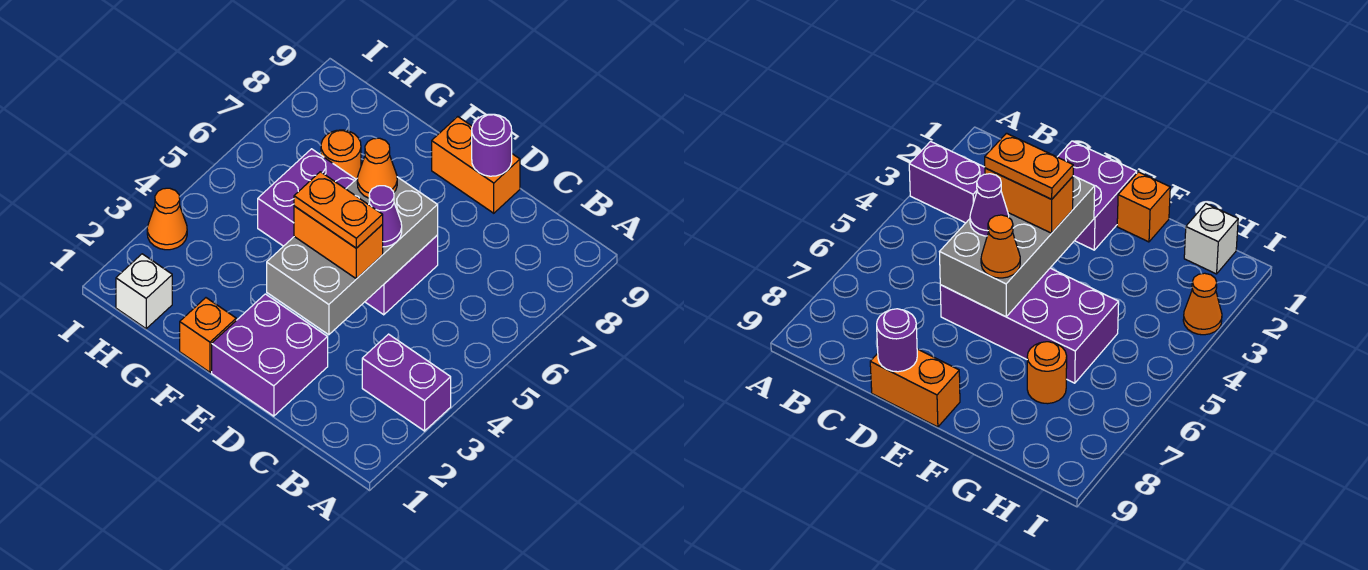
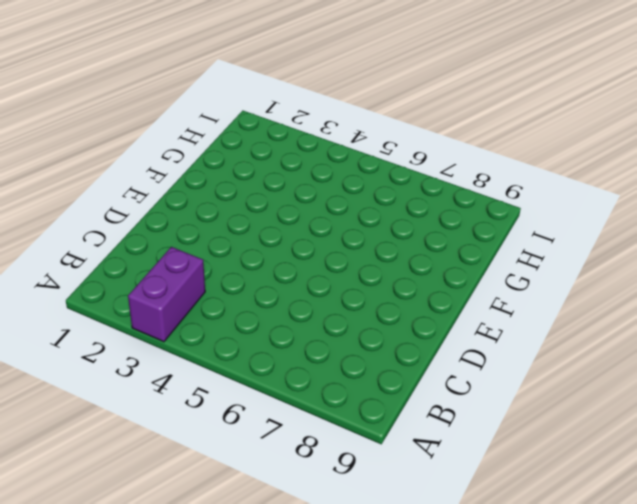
none -> purple 2x2 brick [212,294,328,416]
none -> purple 2x4 brick [258,149,438,315]
none -> orange 1x2 brick [432,117,520,213]

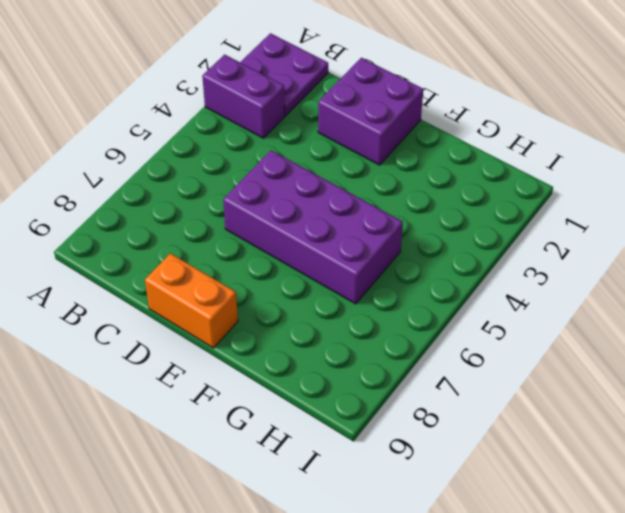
purple 2x2 plate [240,33,328,115] -> none
none -> orange 1x1 brick [180,298,236,372]
none -> orange 1x1 round brick [321,130,361,179]
none -> white 1x1 brick [116,254,172,329]

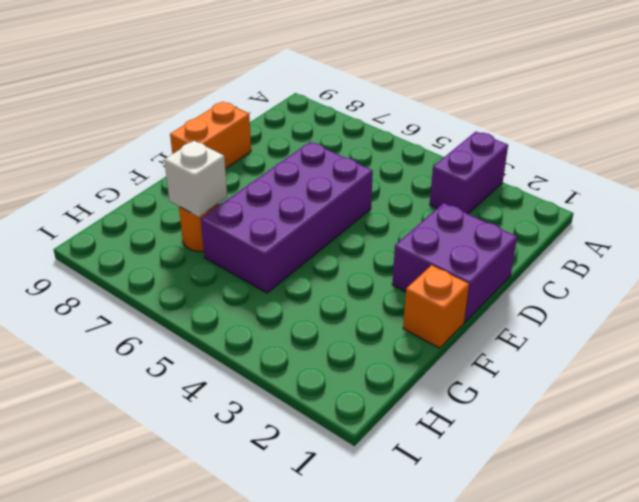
white 1x1 brick [164,141,227,217] -> white 1x1 brick moved to [116,254,172,329]
none -> orange 1x1 cone [147,188,187,250]
none -> grey 2x4 brick [267,177,438,335]
none -> purple 1x1 round brick [472,114,512,176]

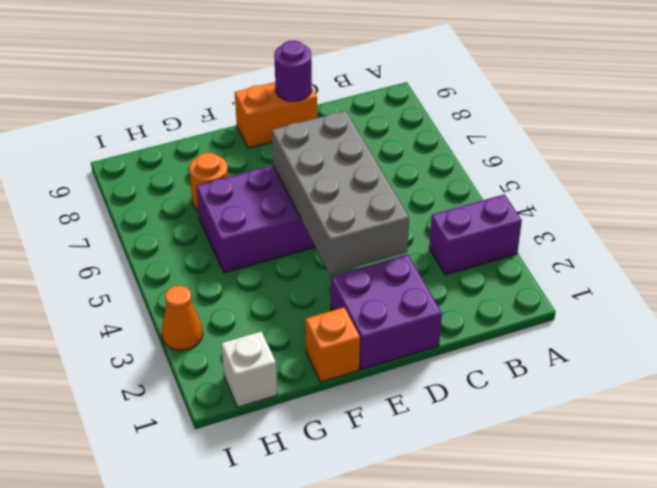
none -> orange 1x2 brick [294,206,383,279]
none -> purple 1x1 cone [369,186,402,247]
none -> orange 1x1 cone [357,138,397,198]

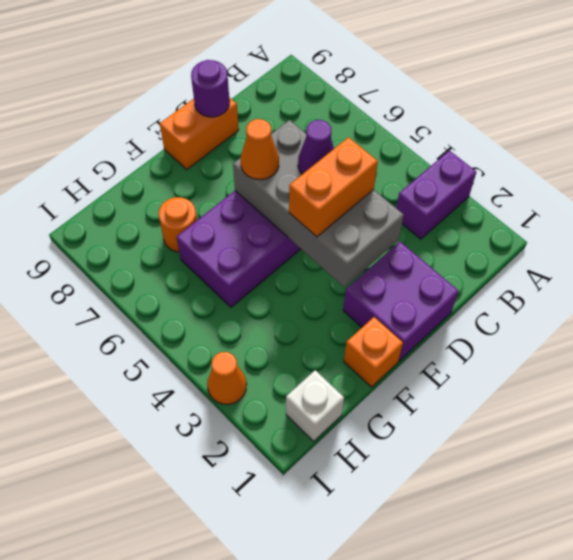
none -> orange 1x2 plate [294,172,383,248]

